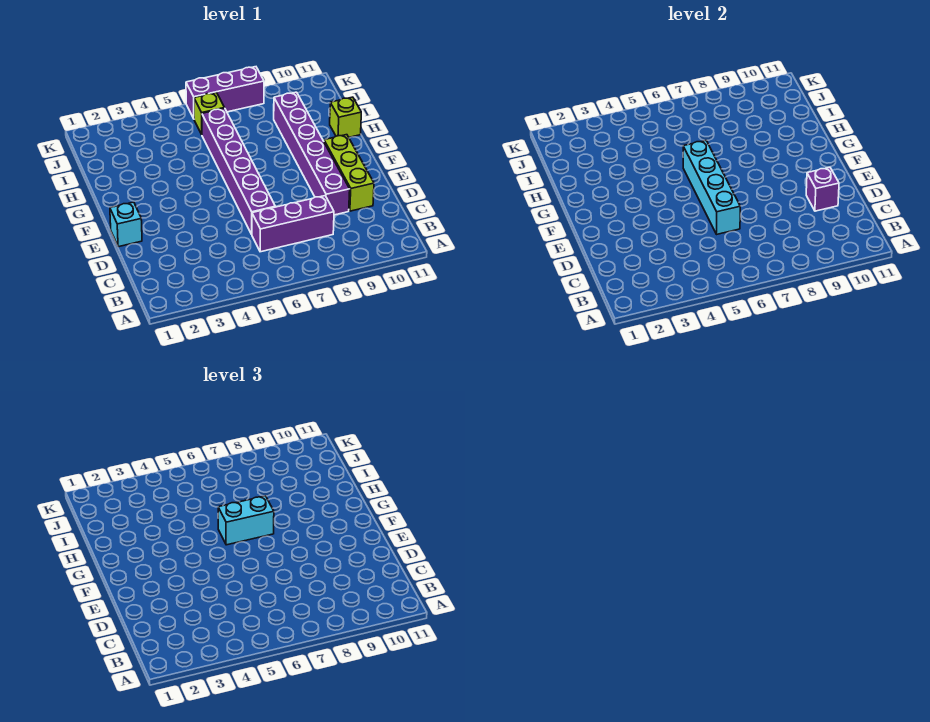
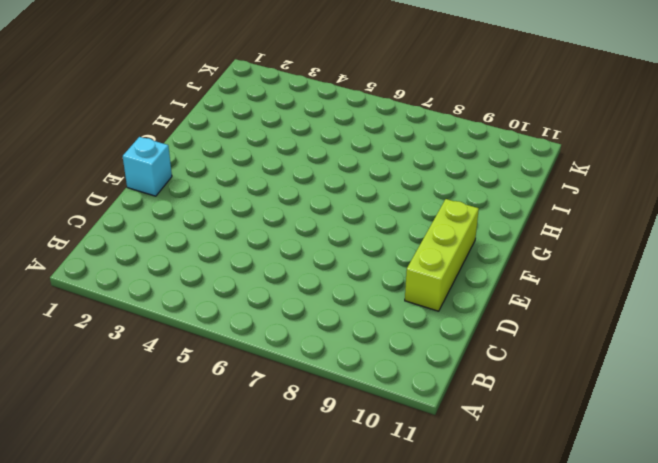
none -> purple 1x3 brick [252,196,334,252]
none -> purple 1x6 brick [202,108,275,234]

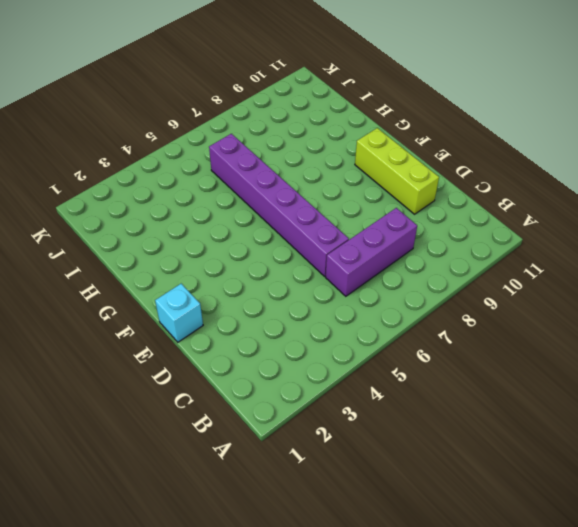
none -> purple 1x6 brick [274,92,350,215]
none -> lime 1x1 brick [330,97,361,137]

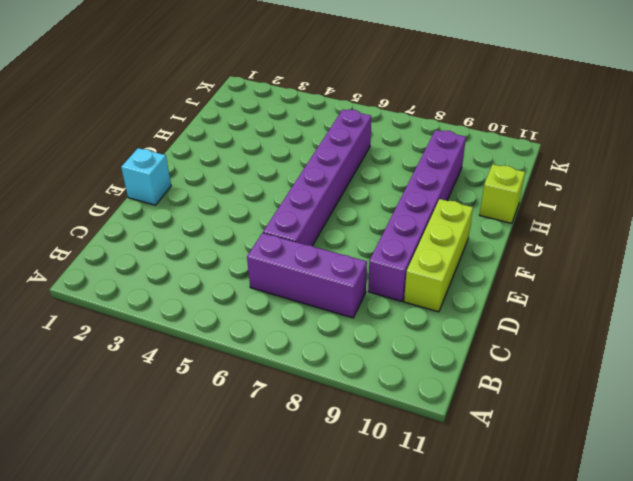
none -> lime 1x1 brick [194,93,224,134]
none -> purple 1x3 brick [186,67,264,118]

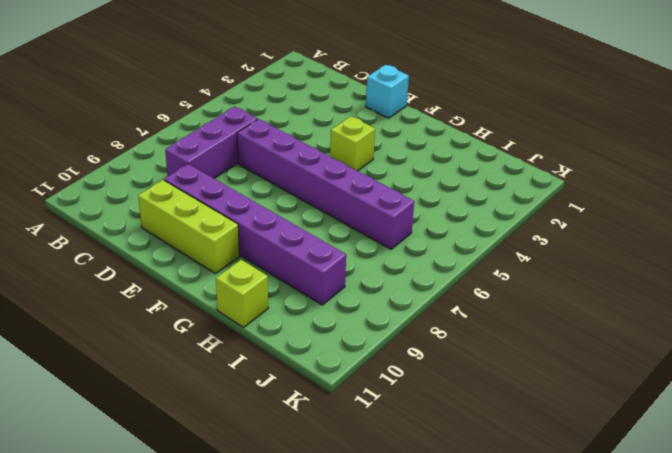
lime 1x1 brick [330,116,375,171] -> lime 1x1 brick moved to [194,93,224,134]
none -> purple 1x3 brick [186,67,264,118]
none -> cyan 1x4 brick [683,140,740,234]

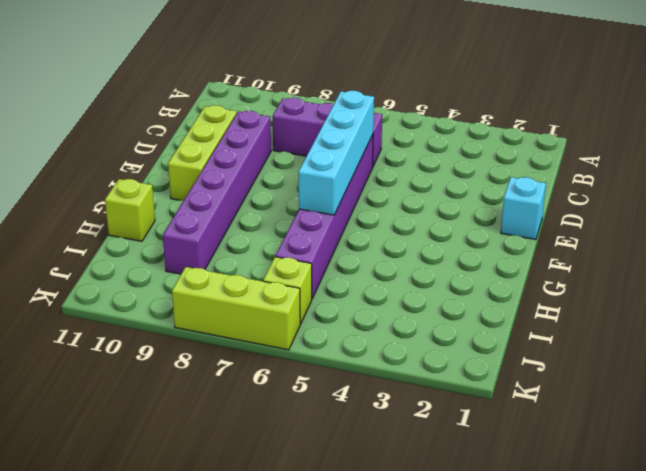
lime 1x3 brick [172,267,300,350] -> purple 1x3 brick [186,67,264,118]
none -> purple 1x1 brick [806,167,839,211]
none -> cyan 1x2 brick [218,496,274,545]

